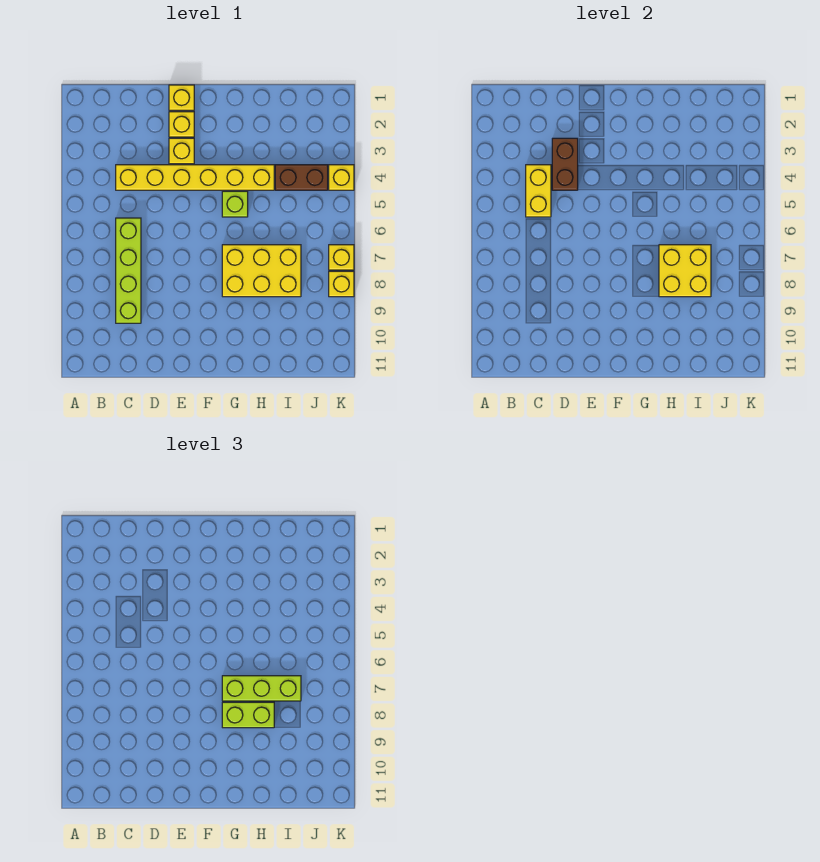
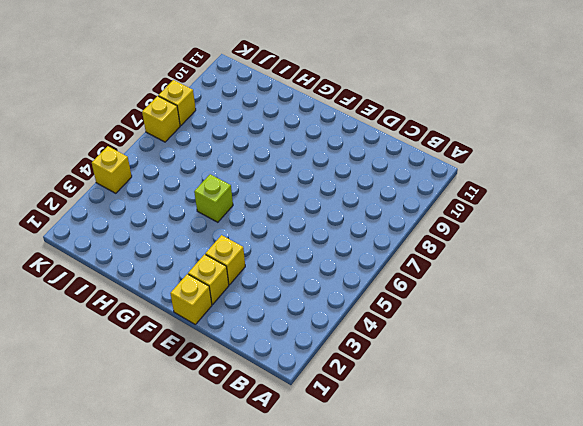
none -> yellow 1x6 brick [116,165,274,190]
none -> lime 1x4 brick [116,218,141,323]
none -> yellow 2x3 brick [222,245,301,297]

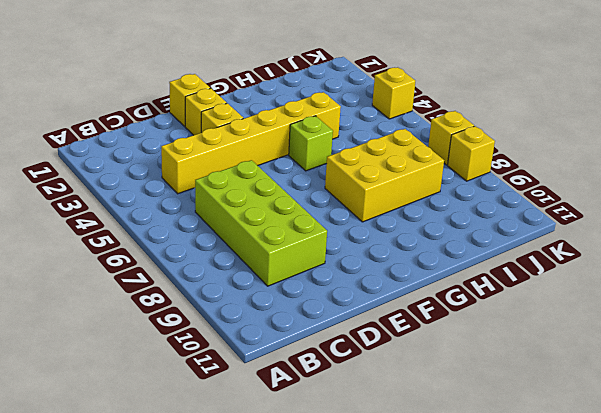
lime 2x4 brick [195,160,327,286] -> lime 1x4 brick [116,218,141,323]
none -> brown 1x2 brick [275,165,328,190]
none -> yellow 1x2 brick [526,165,551,217]
none -> brown 1x2 brick [552,138,578,190]

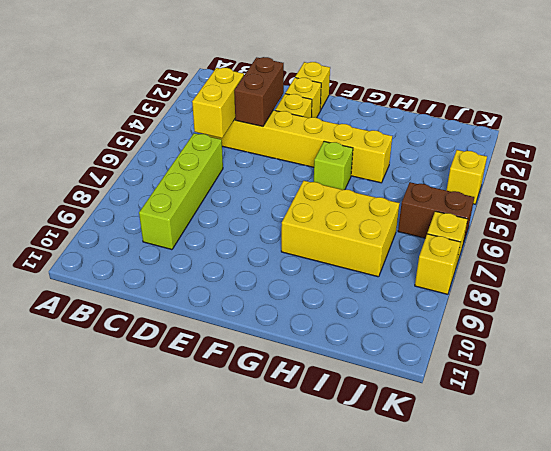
brown 1x2 brick [398,182,474,244] -> brown 1x2 brick moved to [275,165,328,190]
none -> yellow 2x2 brick [659,245,711,297]
none -> lime 1x3 brick [222,676,301,701]
none -> lime 1x2 brick [222,702,274,728]

